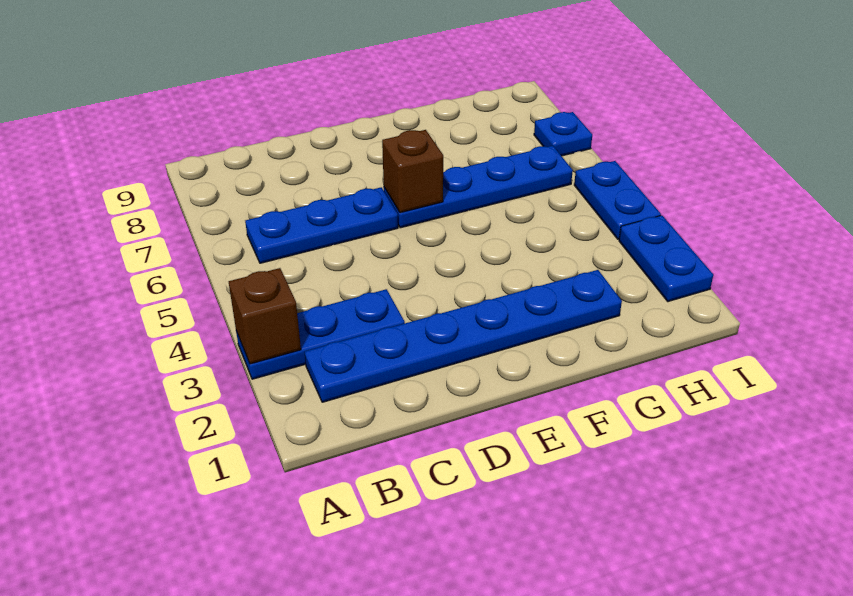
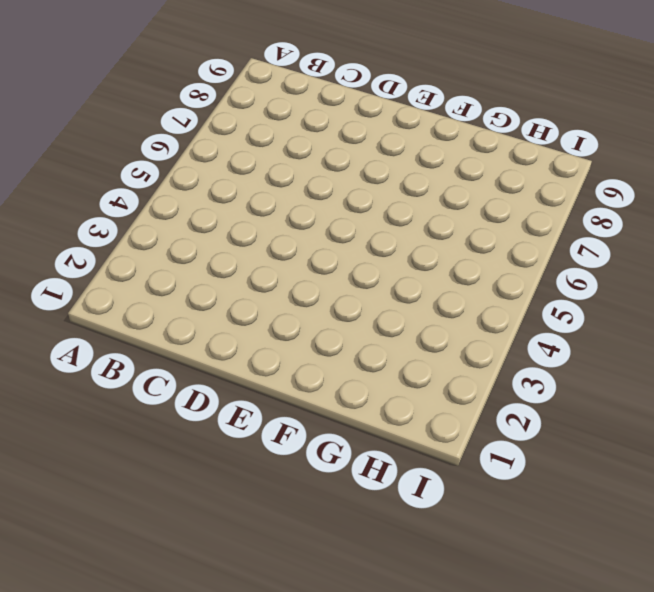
none -> blue 1x3 plate [236,289,405,379]
none -> blue 1x6 plate [305,270,622,402]

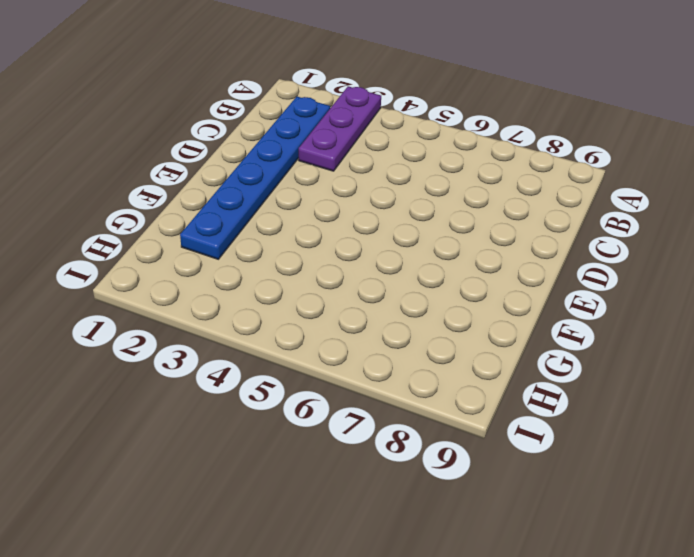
purple 1x3 plate [299,86,381,171] -> blue 1x3 plate [236,289,405,379]
none -> blue 1x3 plate [245,187,398,263]
none -> blue 1x4 plate [384,146,573,228]

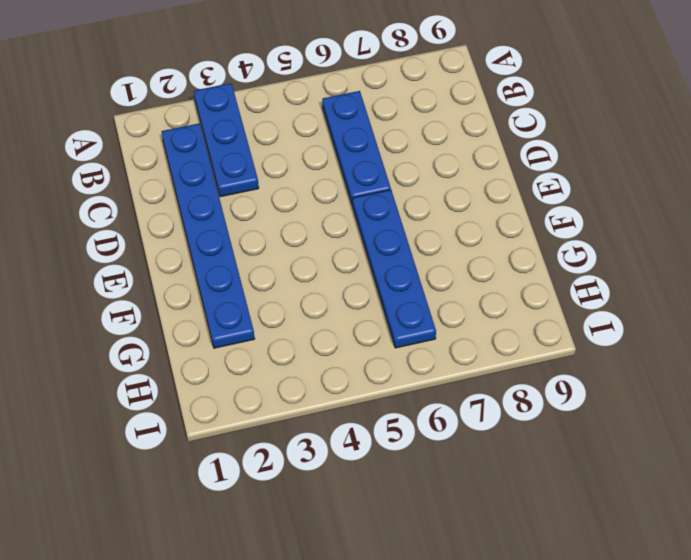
none -> blue 1x2 plate [619,215,713,302]
none -> blue 1x2 plate [574,161,661,239]

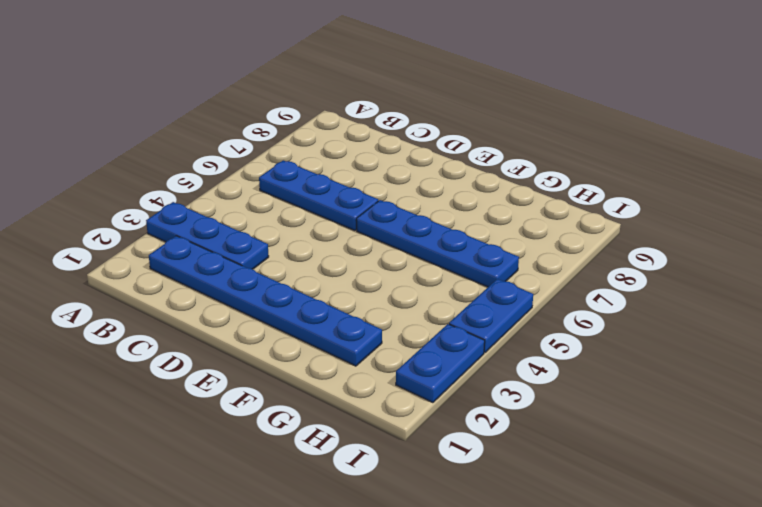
none -> blue 1x1 plate [534,112,592,156]
none -> brown 1x1 brick [229,268,301,364]

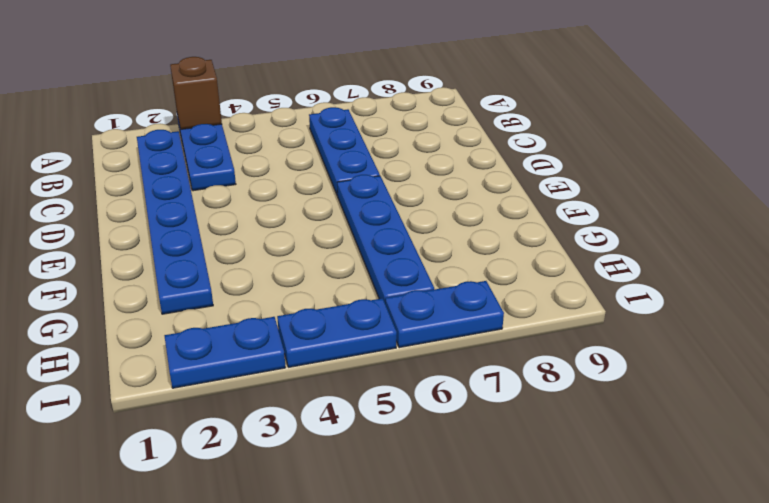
blue 1x2 plate [385,281,504,348] -> blue 1x1 plate [534,112,592,156]
none -> brown 1x1 brick [382,130,443,213]

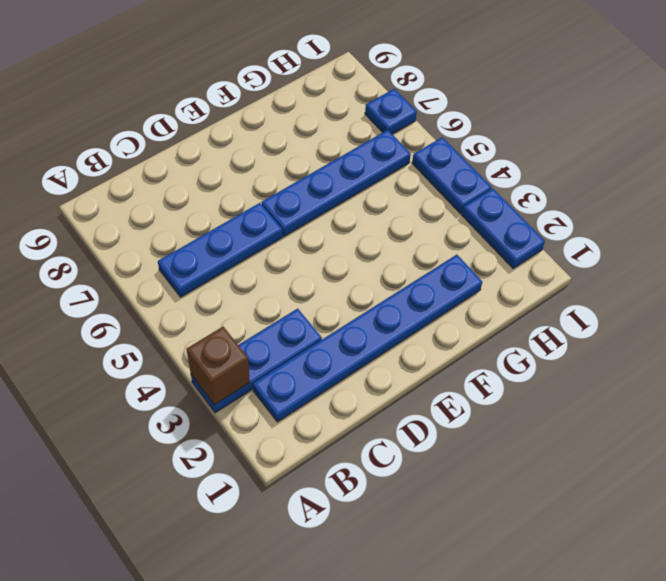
none -> brown 1x1 brick [382,130,443,213]

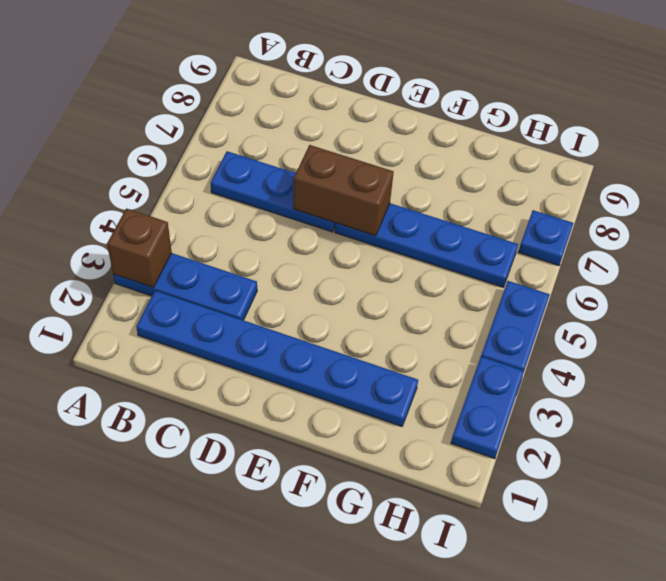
brown 1x2 brick [293,145,394,236] -> brown 1x1 brick [382,130,443,213]

